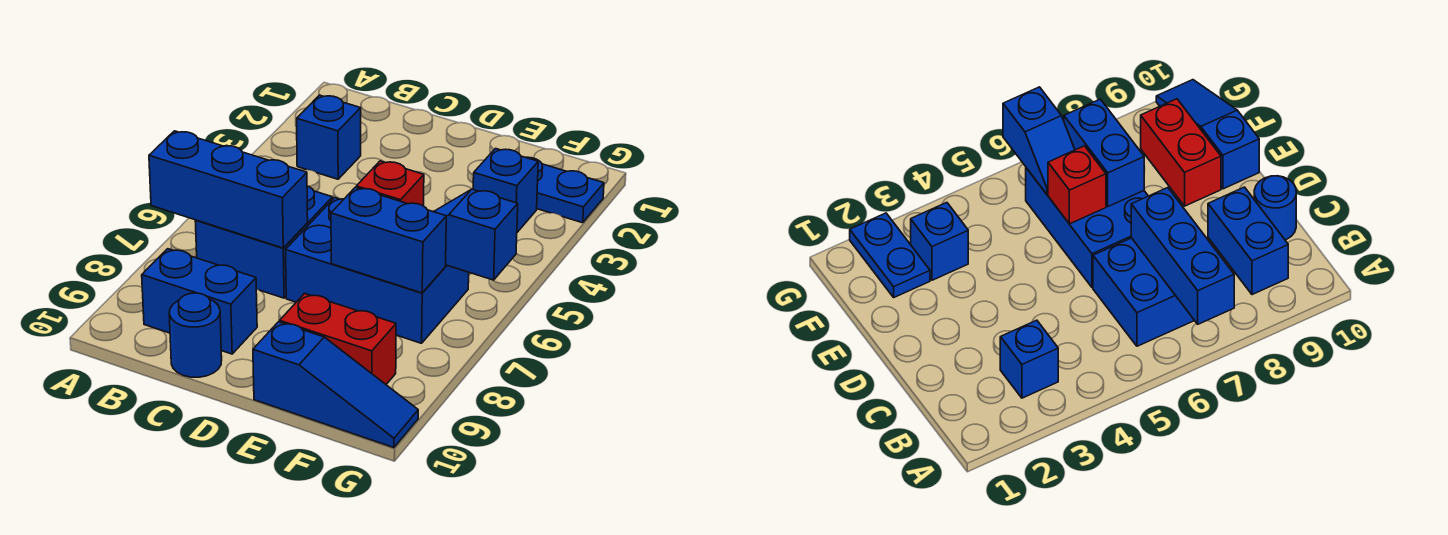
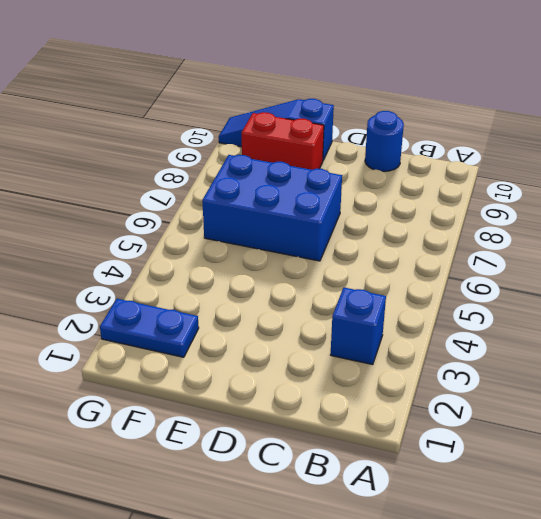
none -> blue 2x2 brick [195,186,333,298]
none -> blue 1x2 brick [142,249,257,354]
none -> blue 1x1 brick [473,149,538,232]

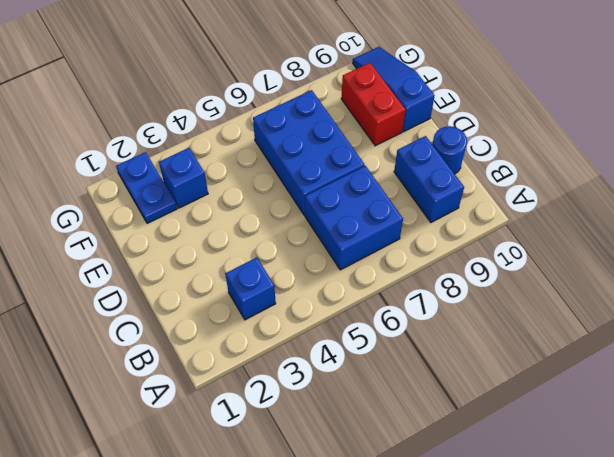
none -> blue 1x3 brick [149,131,308,248]
none -> red 1x1 brick [356,161,424,206]
none -> blue 1x2 brick [331,187,446,293]

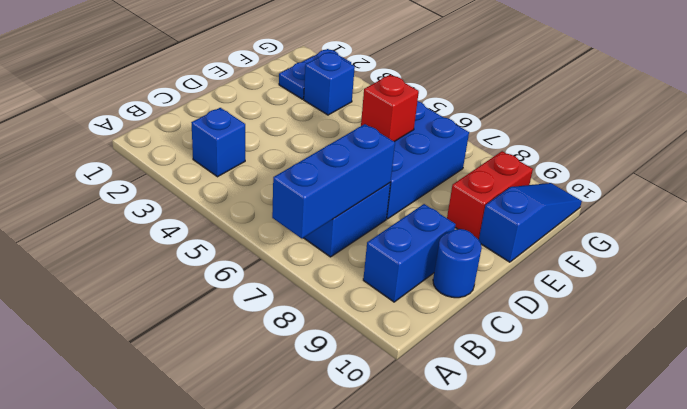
none -> blue 1x2 brick [331,187,446,293]
none -> blue 1x2 slope [434,189,518,280]

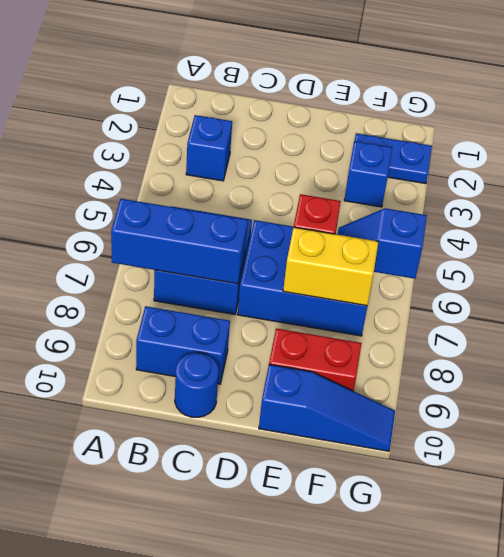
yellow 1x2 brick [283,227,378,306] -> blue 1x2 brick [331,187,446,293]

